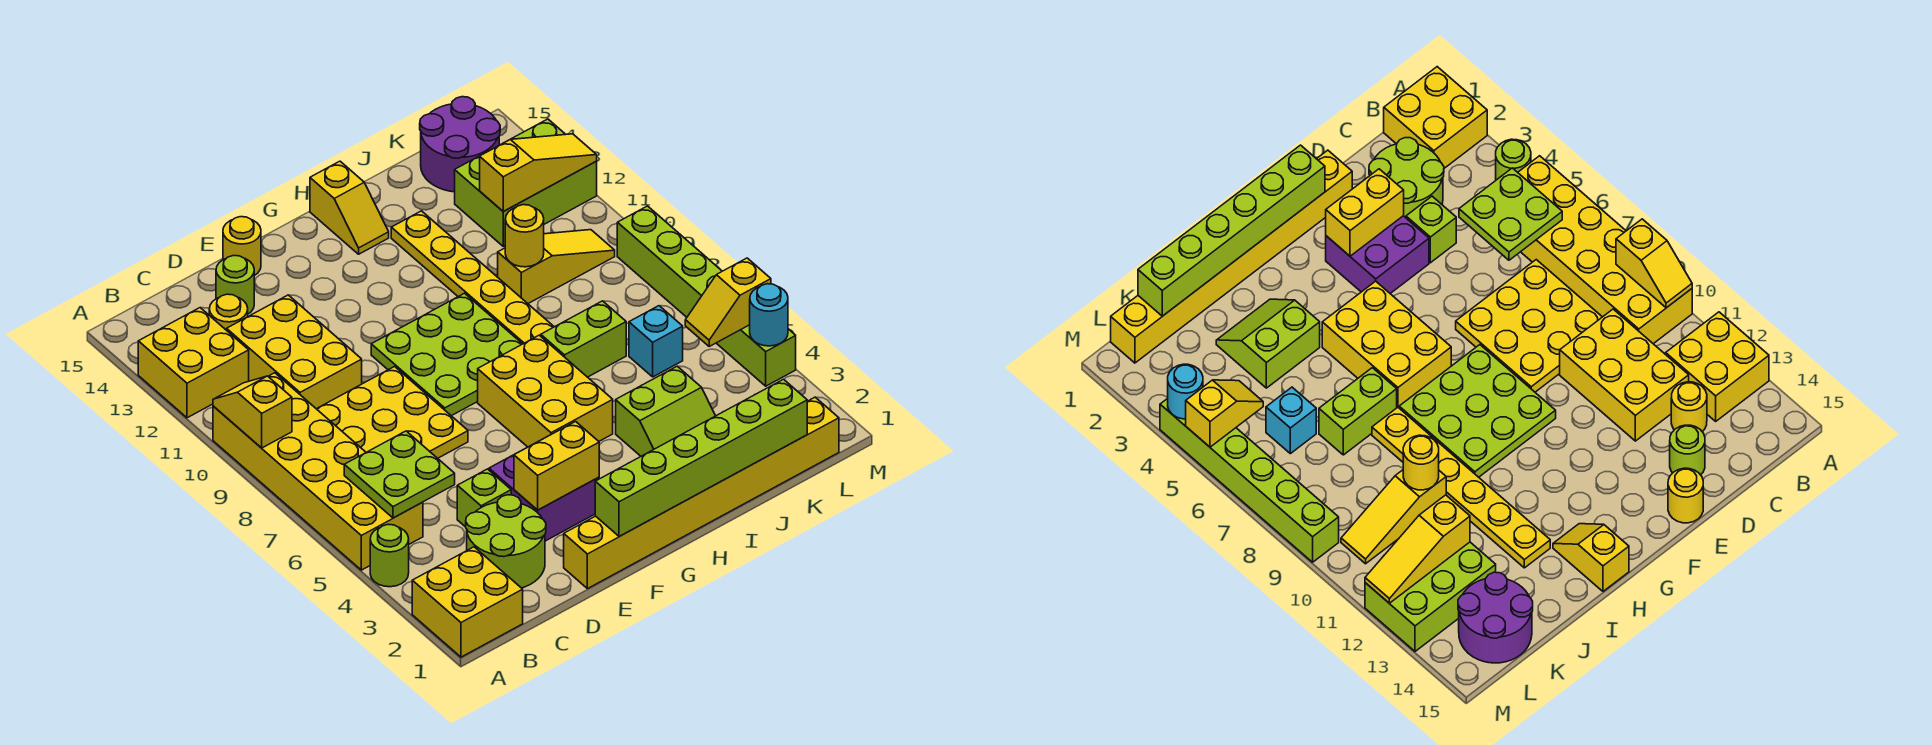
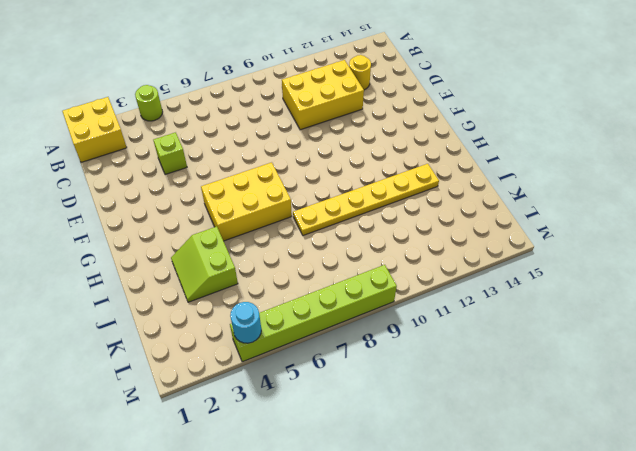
none -> yellow 2x6 brick [213,373,423,570]
none -> yellow 2x2 brick [138,308,249,418]
none -> lime 2x2 round brick [466,495,546,588]
none -> yellow 3x3 plate [317,367,468,458]

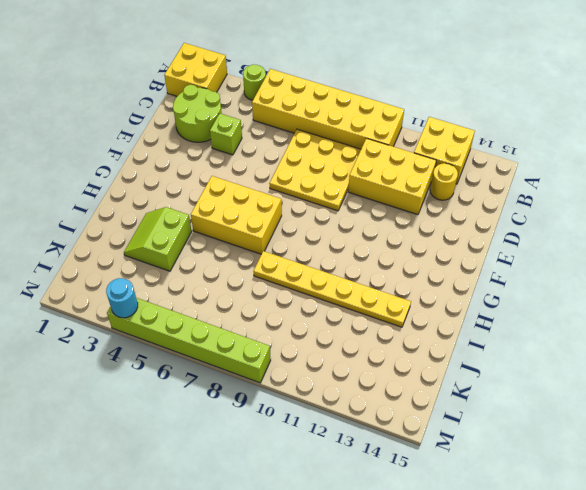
none -> lime 1x1 round brick [216,255,254,314]
none -> yellow 1x8 brick [564,397,839,589]
none -> purple 2x2 brick [489,455,599,541]
none -> yellow 1x1 round brick [223,217,261,276]

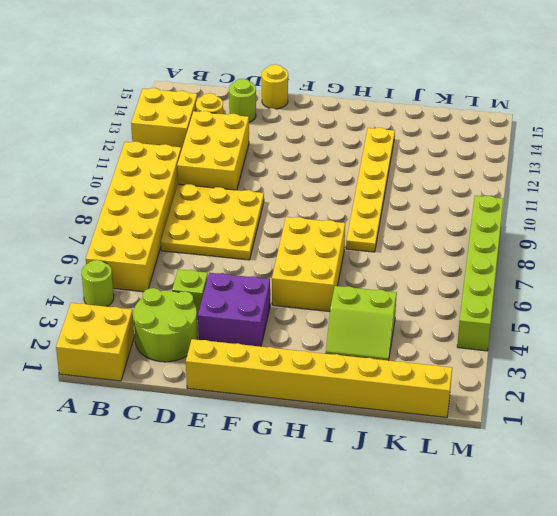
none -> lime 3x3 plate [371,293,522,416]
none -> yellow 1x2 slope [310,161,389,254]
none -> lime 1x2 brick [541,301,626,377]
none -> yellow 1x3 slope [498,230,615,303]

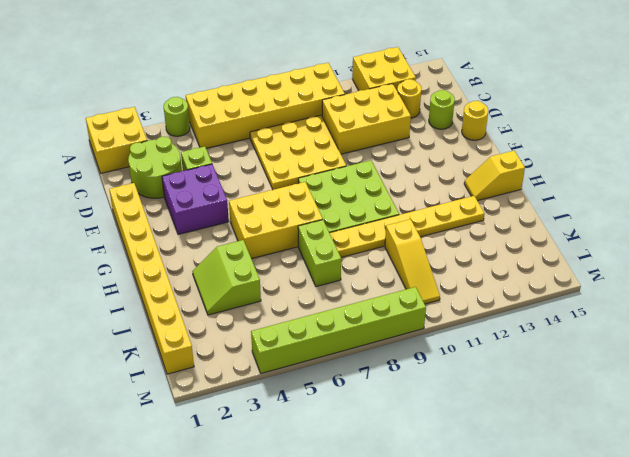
none -> cyan 1x1 brick [629,306,683,377]
none -> lime 2x3 brick [455,119,597,246]
none -> purple 2x2 round brick [420,97,500,192]
none -> yellow 1x2 slope [213,376,292,448]

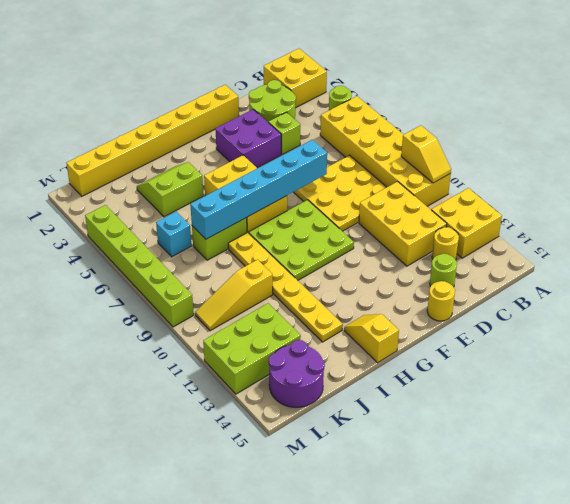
cyan 1x6 brick [190,140,327,239] -> none
none -> lime 2x2 plate [344,431,455,518]
none -> yellow 1x2 brick [514,422,599,510]
none -> lime 1x6 brick [595,379,807,537]
none -> yellow 1x1 round brick [505,205,544,267]

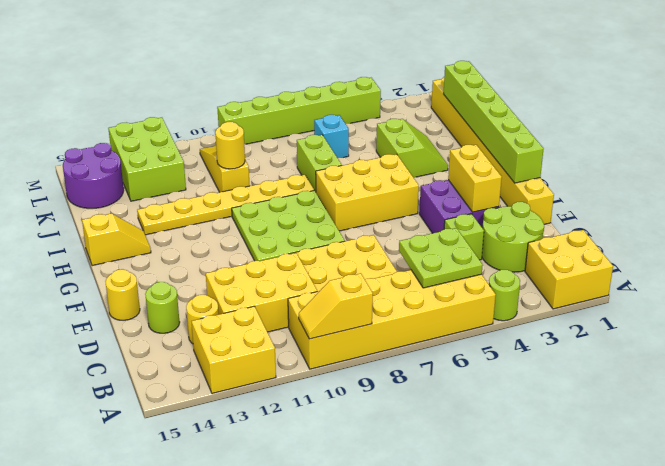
none -> yellow 1x3 slope [480,134,597,211]
none -> yellow 1x2 slope [685,258,771,346]
none -> cyan 1x1 round brick [750,284,788,346]

